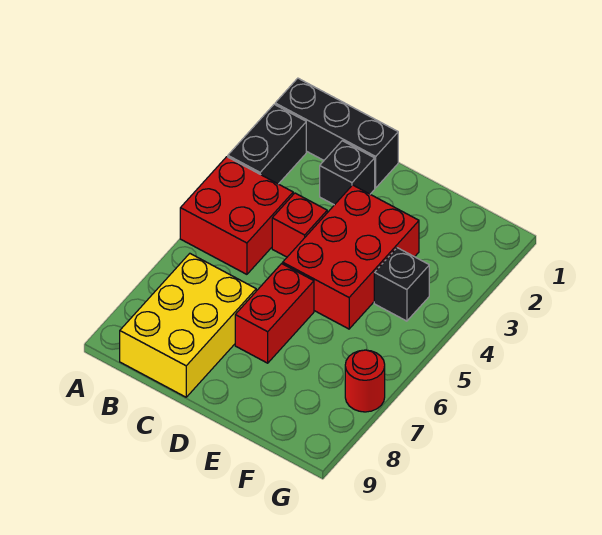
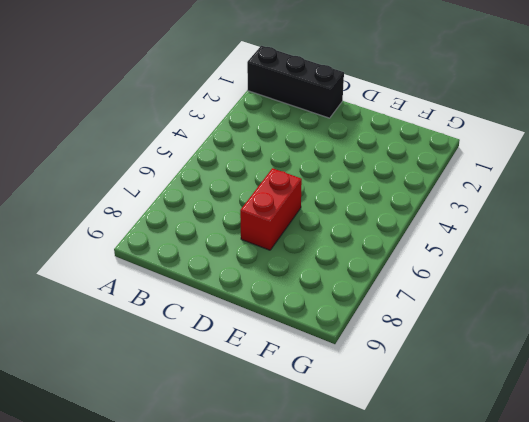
none -> black 1x2 brick [228,104,306,184]
none -> red 2x2 brick [180,157,293,274]

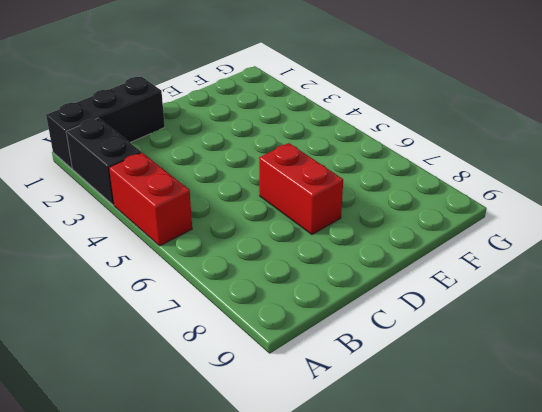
red 1x2 brick [109,153,192,246] -> red 2x2 brick [180,157,293,274]
none -> yellow 2x3 brick [120,254,256,397]
none -> black 1x1 brick [320,141,375,205]

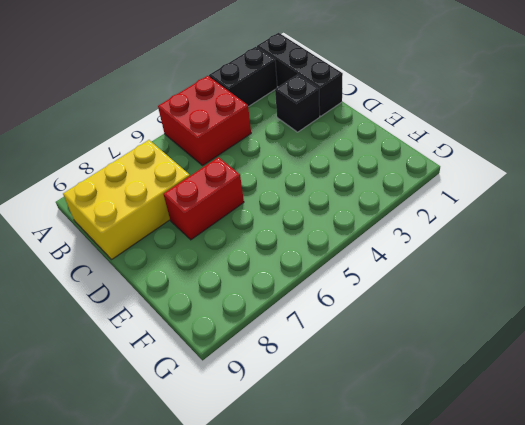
none -> red 1x1 brick [272,193,327,257]
none -> red 2x3 brick [283,185,419,329]

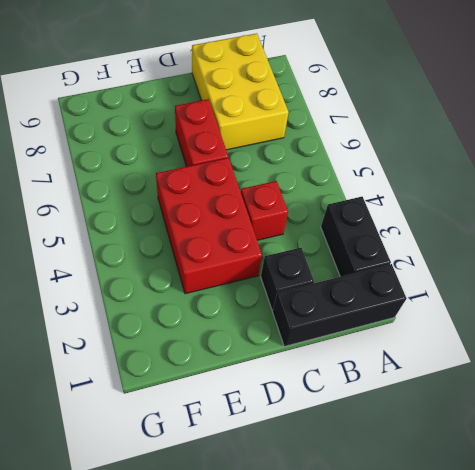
none -> red 2x2 brick [180,157,293,274]
none -> black 1x1 brick [374,248,429,321]

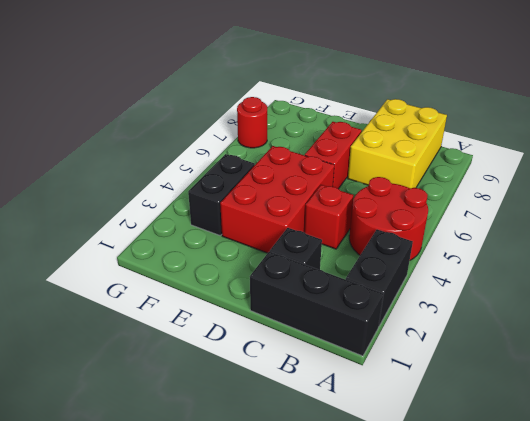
red 2x2 round brick [349,177,428,260] -> red 2x2 brick [180,157,293,274]
black 1x2 brick [188,154,255,236] -> black 1x1 brick [374,248,429,321]

